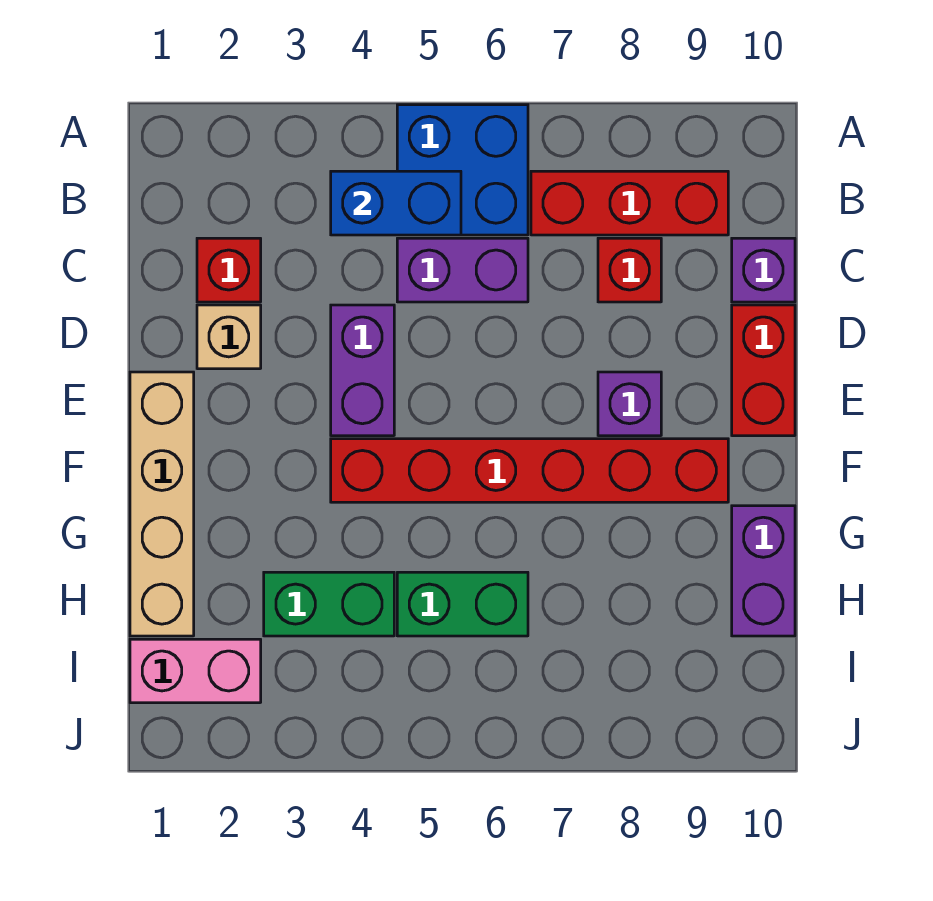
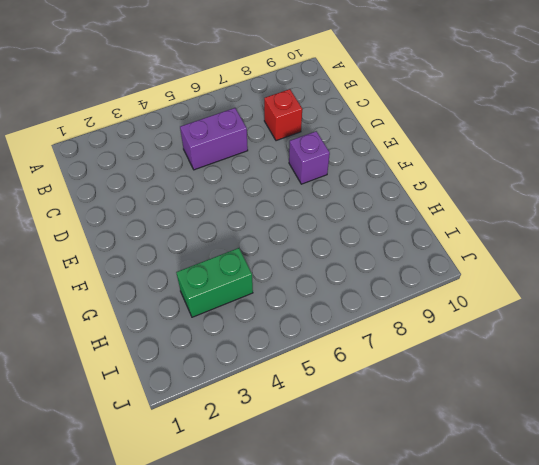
none -> blue 2x2 brick [397,105,528,235]
none -> red 1x3 brick [531,171,728,235]
none -> red 1x1 brick [197,238,261,302]

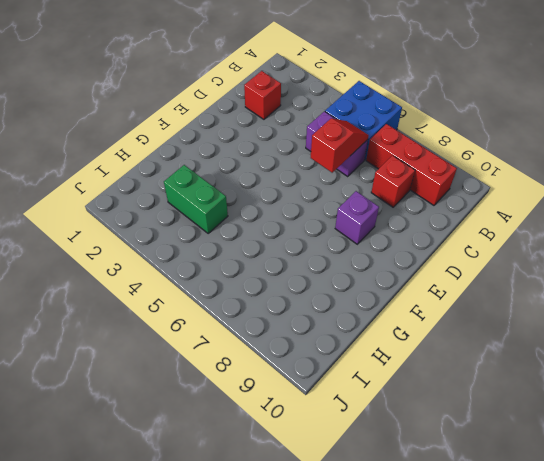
red 1x2 slope [311,118,369,173] -> none
none -> purple 1x1 brick [732,238,795,302]
none -> tan 1x1 brick [197,305,261,369]
none -> purple 1x2 brick [331,305,394,436]

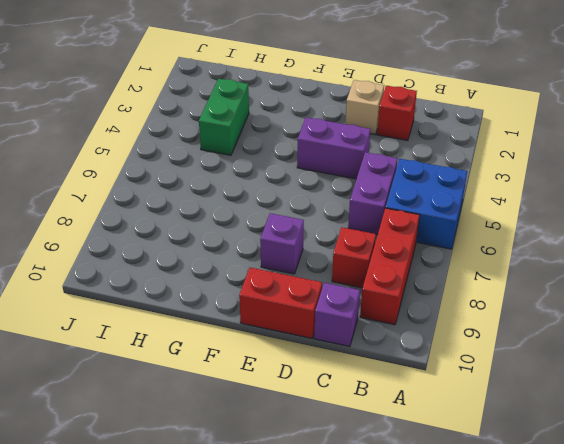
none -> tan 1x4 brick [130,372,194,636]
none -> red 1x6 brick [331,439,728,502]
none -> purple 1x2 brick [732,506,795,636]

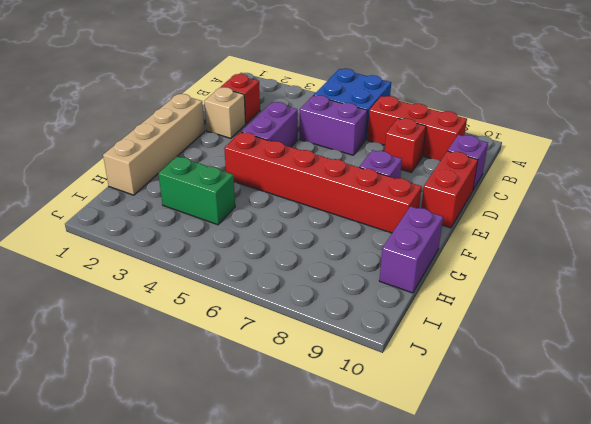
none -> green 1x2 brick [397,572,528,636]
none -> pink 1x2 brick [130,639,261,703]
none -> blue 1x2 brick [331,171,461,235]

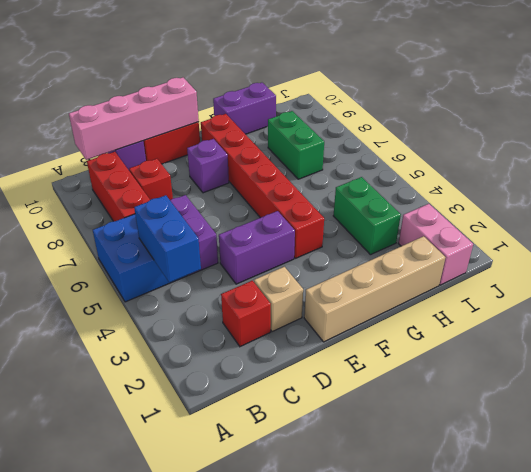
pink 1x4 brick [69,77,199,160] -> none
green 1x2 brick [268,111,324,179] -> green 1x2 brick moved to [397,572,528,636]

